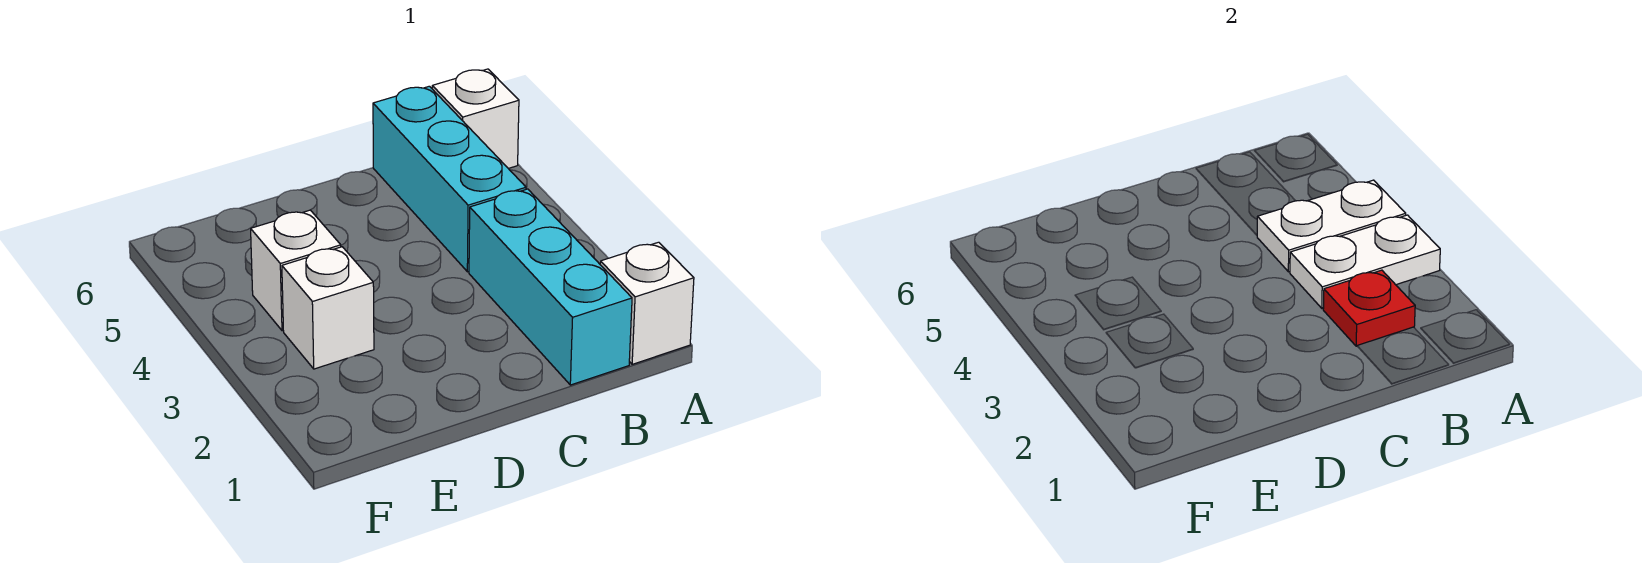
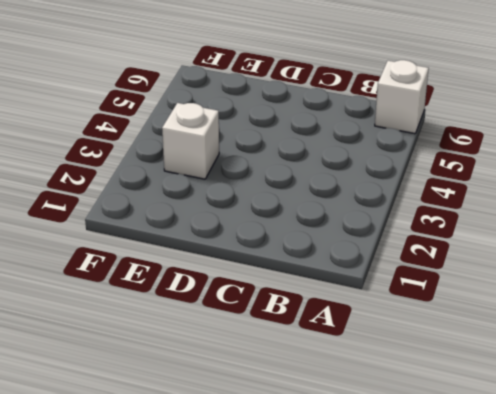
none -> white 1x1 brick [600,242,694,364]
none -> cyan 1x3 brick [469,189,632,385]

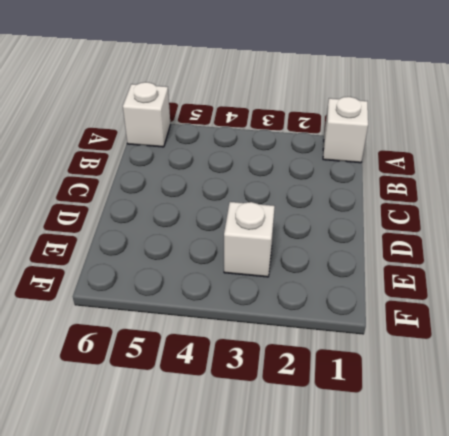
none -> cyan 1x3 brick [469,189,632,385]
none -> cyan 1x3 brick [373,86,526,272]

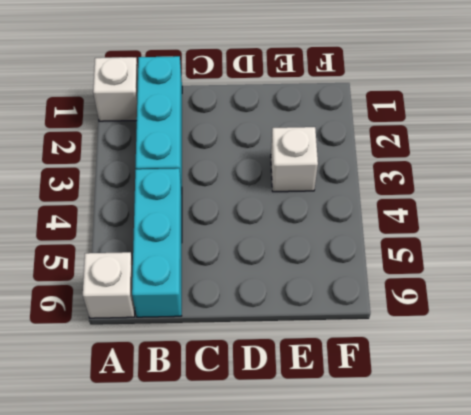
none -> white 1x1 brick [251,210,341,331]
none -> white 1x2 plate [1290,215,1440,308]

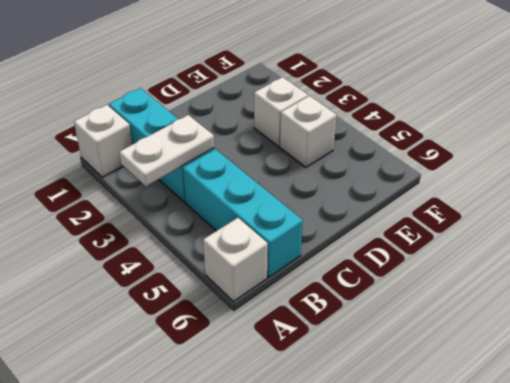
none -> white 1x2 plate [1257,180,1406,272]
none -> red 1x1 plate [1323,270,1415,346]

